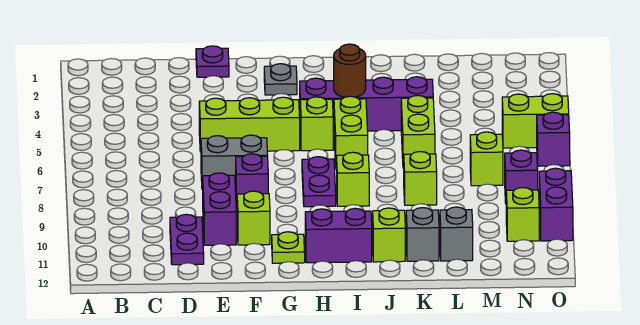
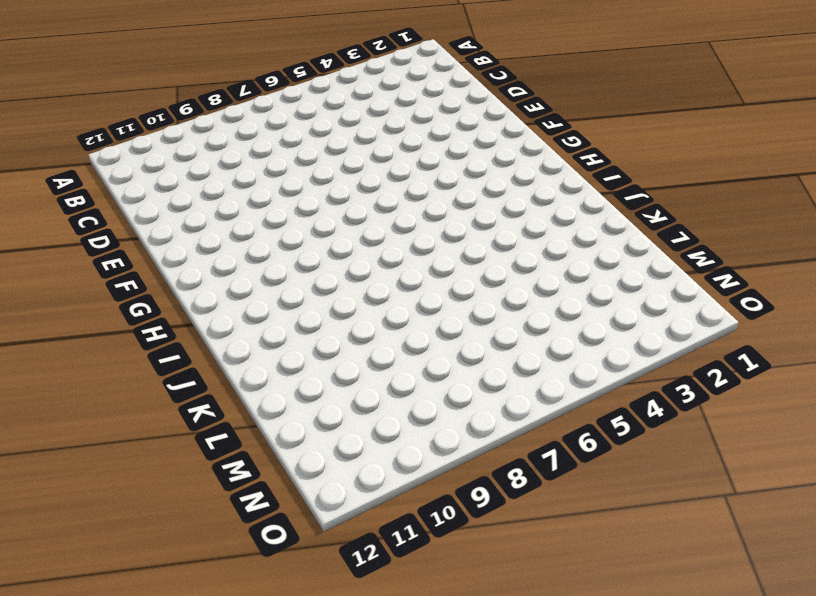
none -> purple 1x2 plate [170,215,204,265]
none -> purple 1x1 plate [196,46,229,77]
none -> lime 1x3 brick [199,97,300,152]

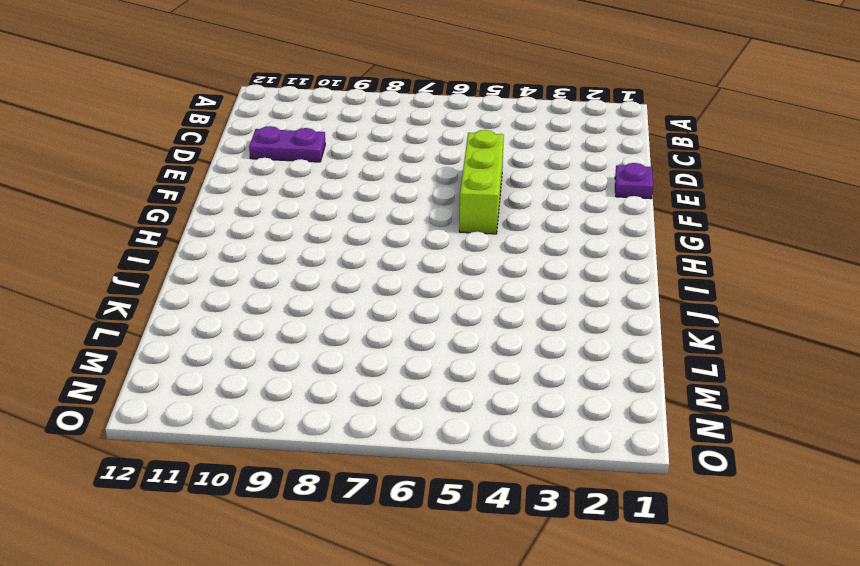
none -> grey 1x2 brick [201,135,268,189]
none -> purple 1x2 brick [203,173,236,245]
none -> purple 1x1 brick [236,154,268,208]

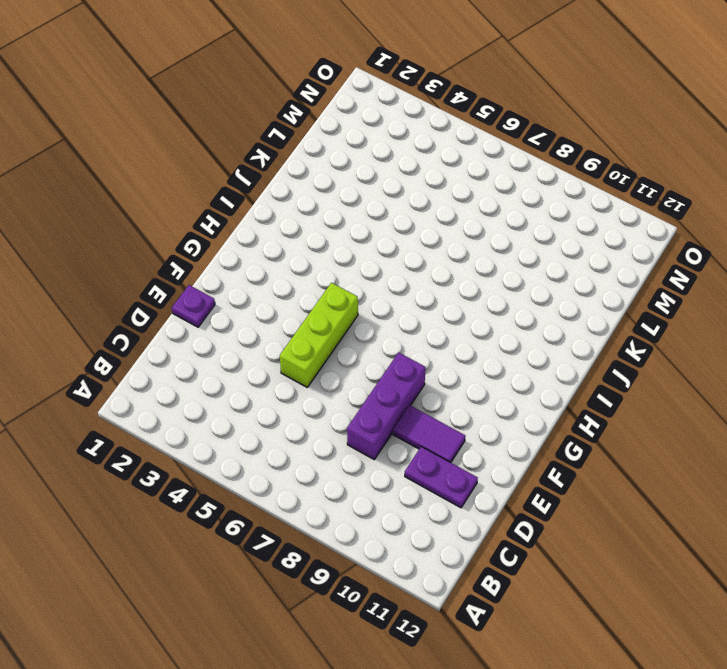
purple 1x3 brick [347,352,426,459] -> purple 1x1 brick [236,154,268,208]
purple 1x2 tile [393,405,465,462] -> purple 1x2 brick [203,173,236,245]
none -> grey 1x2 brick [201,135,268,189]
none -> lime 1x1 brick [237,191,270,245]
none -> grey 1x1 plate [264,64,297,95]

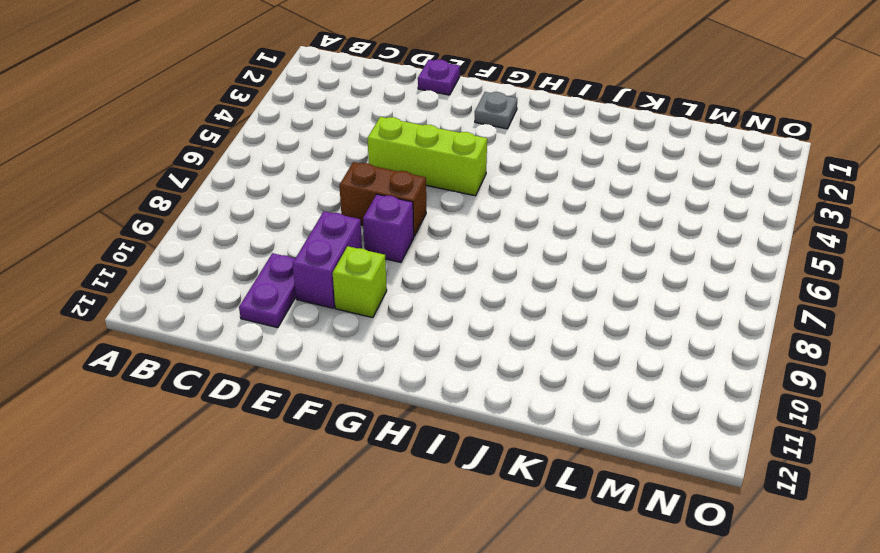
brown 1x2 brick [339,162,426,236] -> grey 1x2 brick [201,135,268,189]
none -> lime 1x1 plate [272,232,305,263]
none -> purple 1x4 brick [300,77,433,132]
none -> lime 1x1 brick [300,97,333,151]

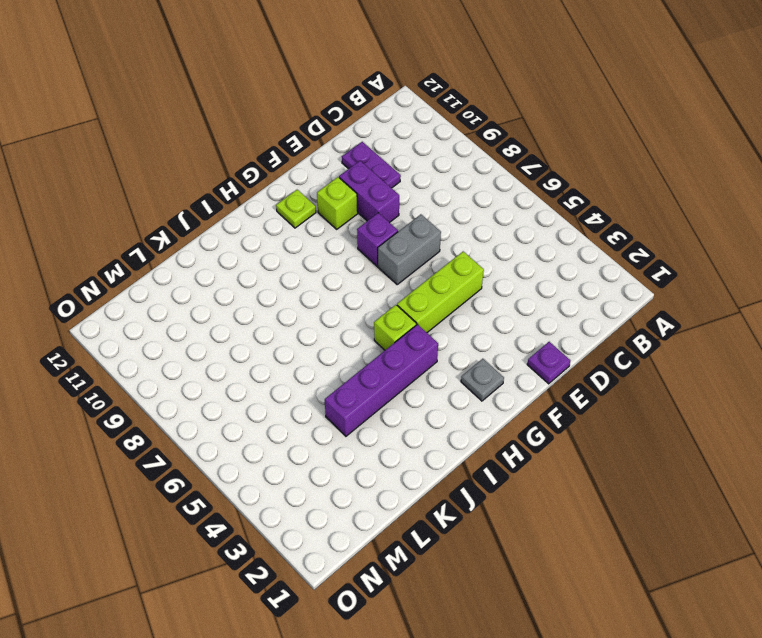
none -> purple 1x2 plate [302,157,336,207]
none -> purple 1x2 brick [305,208,372,263]
none -> lime 1x2 brick [334,96,368,169]

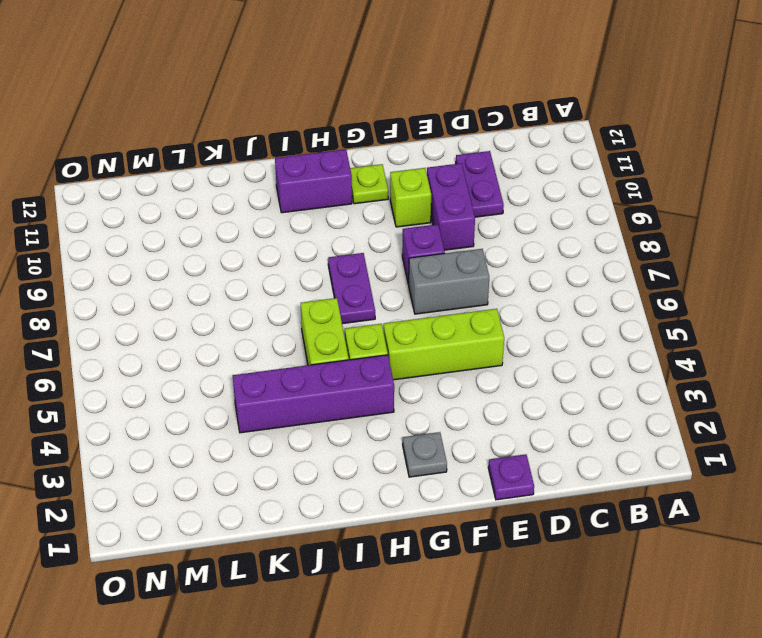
none -> lime 1x1 brick [337,152,369,206]
none -> lime 1x1 brick [373,208,405,262]
none -> lime 1x2 brick [401,95,435,168]

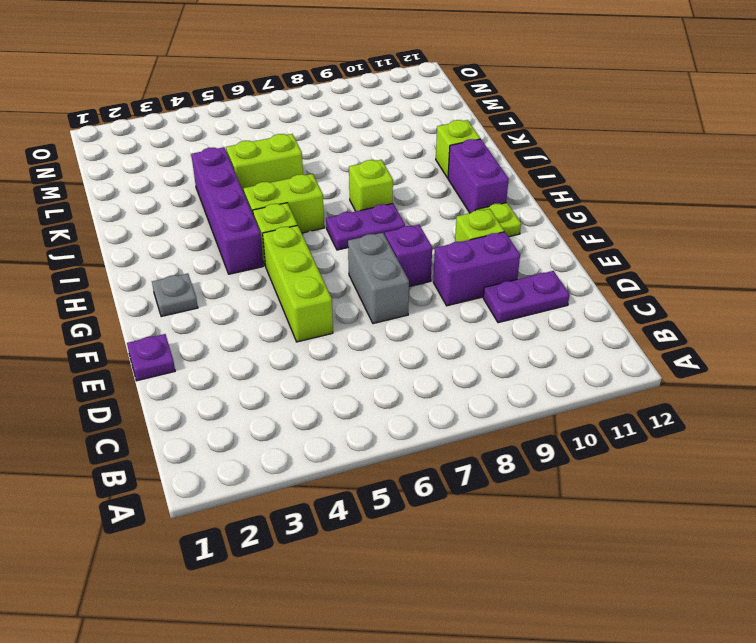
none -> lime 1x1 brick [404,152,437,205]
none -> grey 1x1 brick [406,208,439,261]
none -> grey 1x1 brick [440,207,473,261]

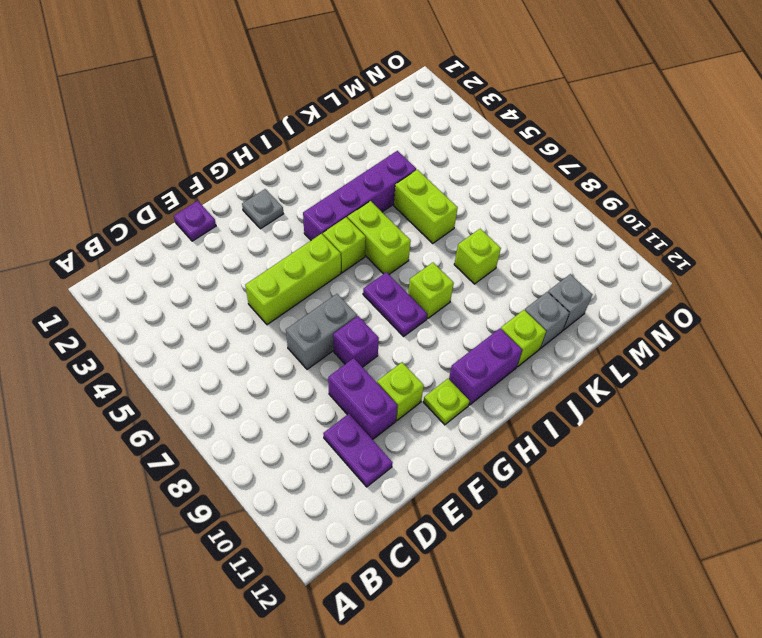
none -> lime 1x1 brick [470,132,503,186]
none -> lime 1x2 brick [502,94,569,148]
none -> purple 1x1 brick [505,150,538,203]

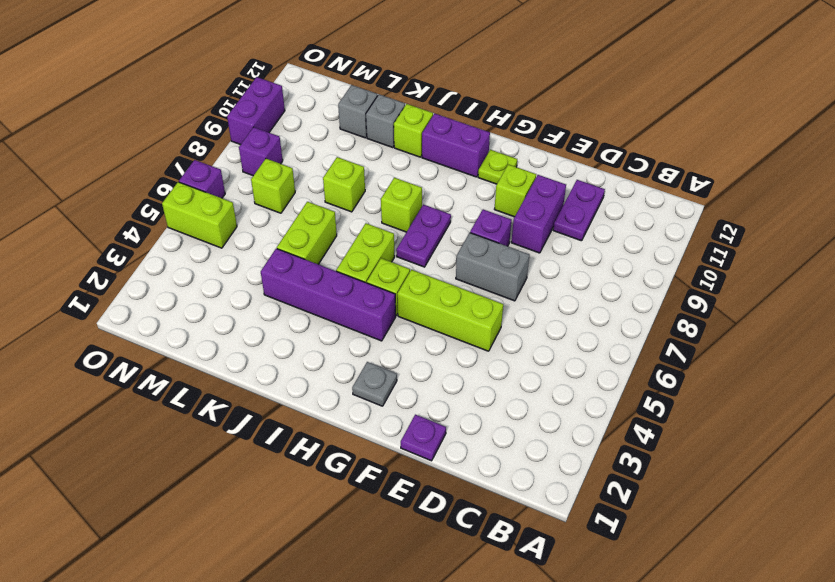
none -> lime 1x1 brick [506,188,539,241]
none -> brown 1x1 round brick [334,44,366,97]

